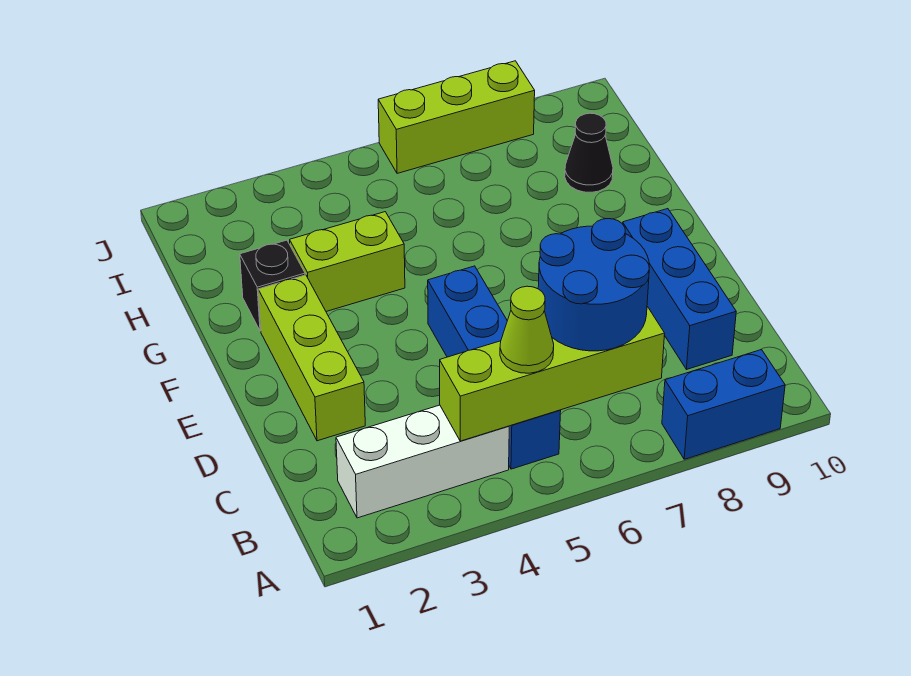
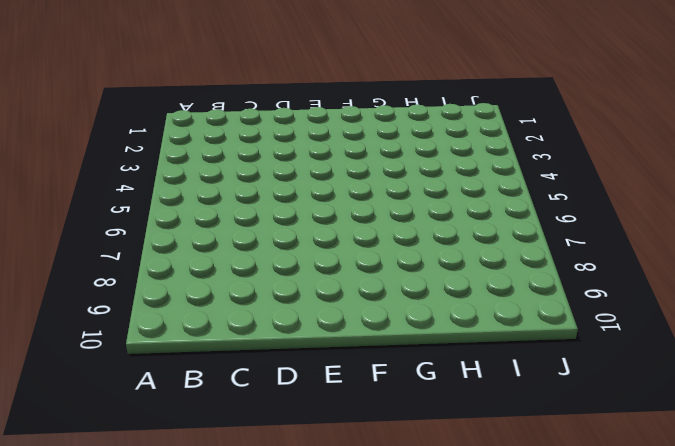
none -> blue 1x2 brick [662,350,785,459]
none -> white 1x3 brick [336,405,509,518]
none -> blue 1x4 brick [428,266,561,469]

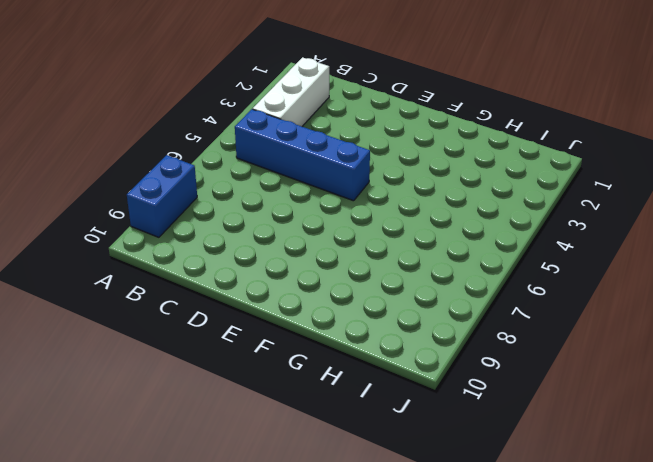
none -> blue 1x3 brick [622,209,736,370]
none -> lime 1x3 brick [258,275,365,441]
none -> black 1x1 brick [240,240,305,331]

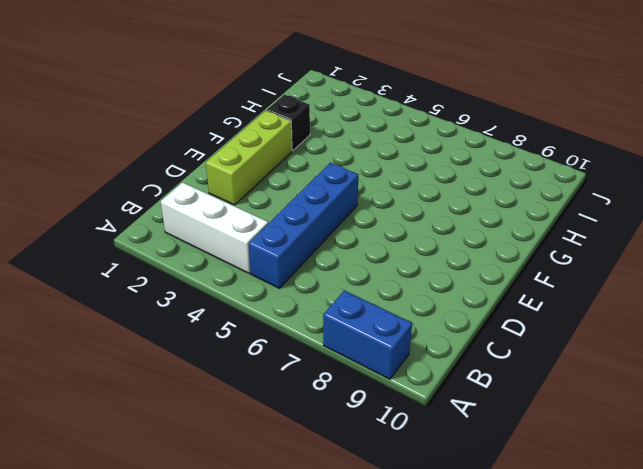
none -> blue 1x3 brick [622,209,736,370]
none -> lime 1x2 brick [290,212,405,311]
none -> black 1x1 cone [565,113,613,192]

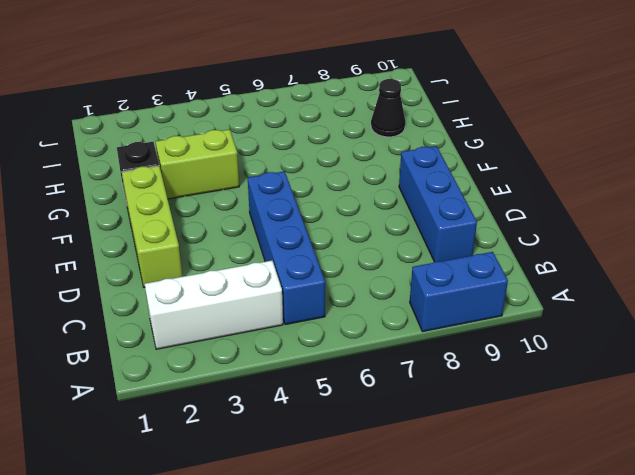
none -> lime 1x3 brick [378,61,535,173]
none -> lime 1x4 brick [440,306,665,441]
none -> lime 1x1 cone [500,286,554,373]

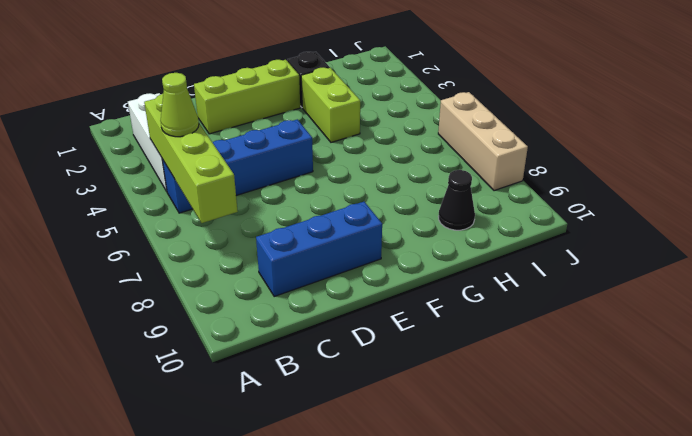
tan 1x3 brick [438,92,528,191] -> lime 1x3 brick [378,61,535,173]
none -> blue 1x2 brick [662,350,785,459]
none -> blue 2x2 round brick [538,219,649,351]

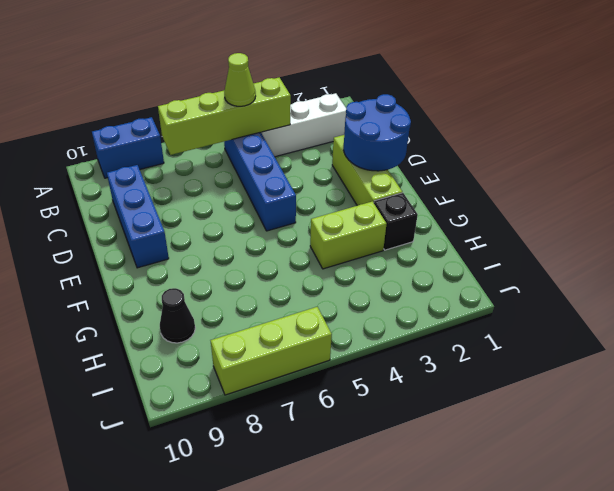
blue 2x2 round brick [344,94,411,171] -> blue 2x2 round brick moved to [538,219,649,351]

